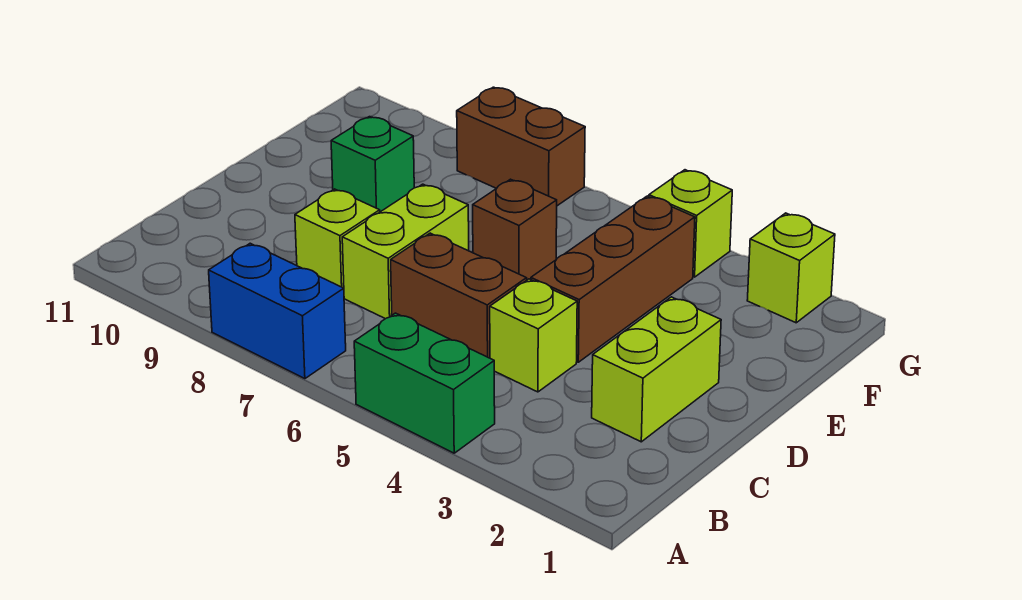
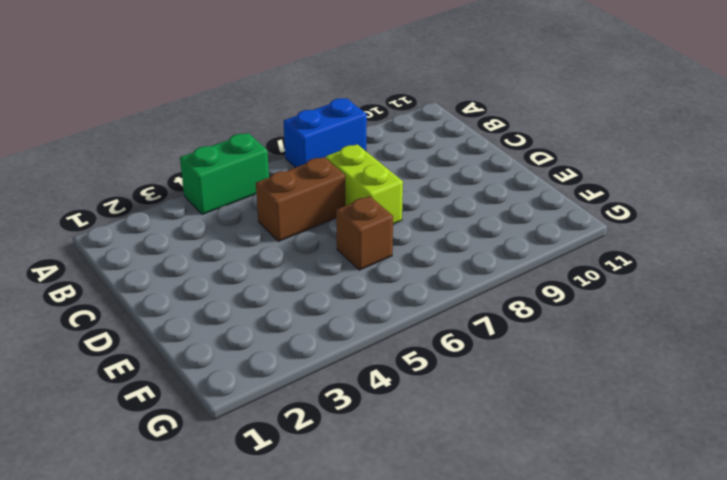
none -> lime 1x2 brick [592,297,721,442]
none -> lime 1x1 brick [490,279,577,392]
none -> lime 1x1 brick [295,189,380,288]

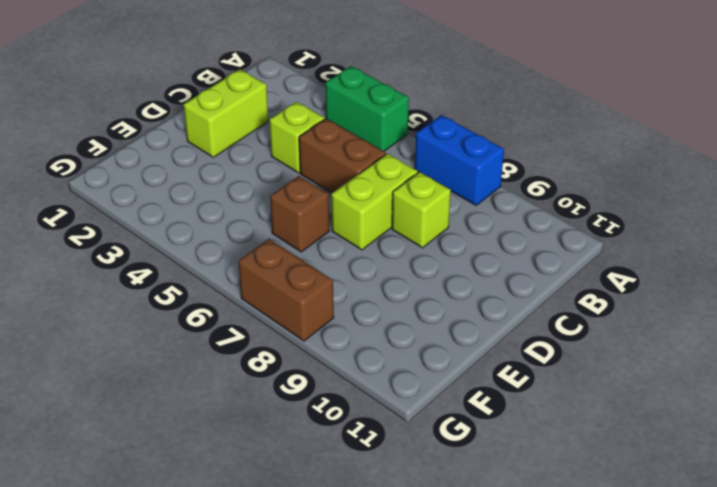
none -> brown 1x3 brick [531,196,695,362]
none -> green 1x1 brick [331,117,414,212]
none -> lime 1x1 brick [747,213,835,323]

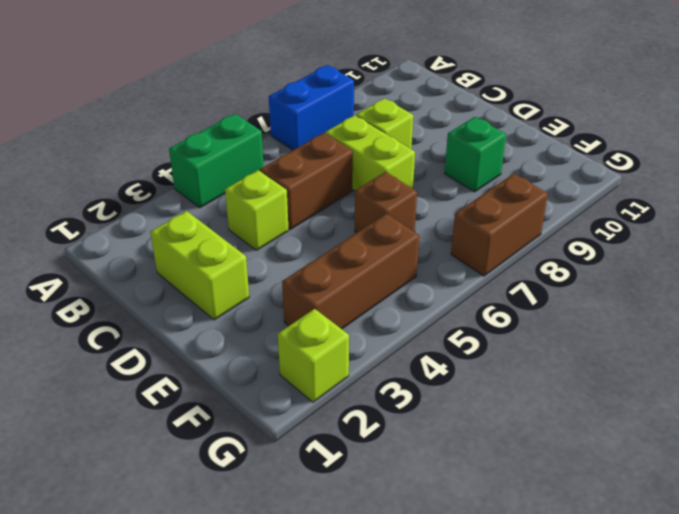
brown 1x3 brick [282,214,419,329] -> brown 1x3 brick turned to [531,196,695,362]
none -> lime 1x1 brick [649,170,732,277]

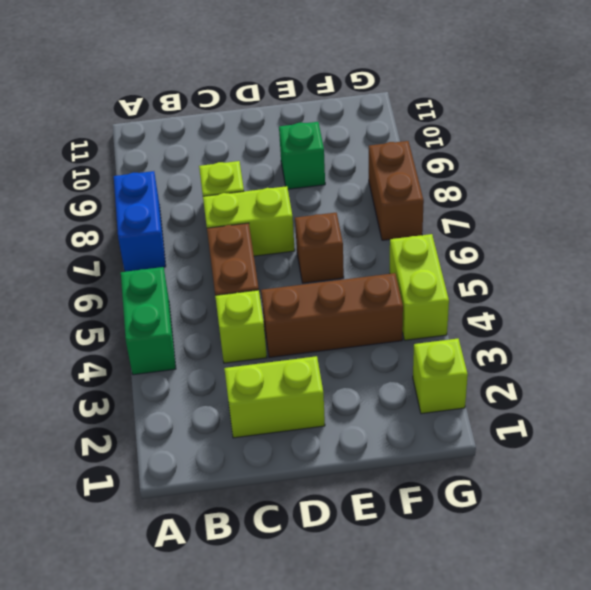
lime 1x2 brick [390,234,449,340] -> lime 1x1 brick [649,170,732,277]

